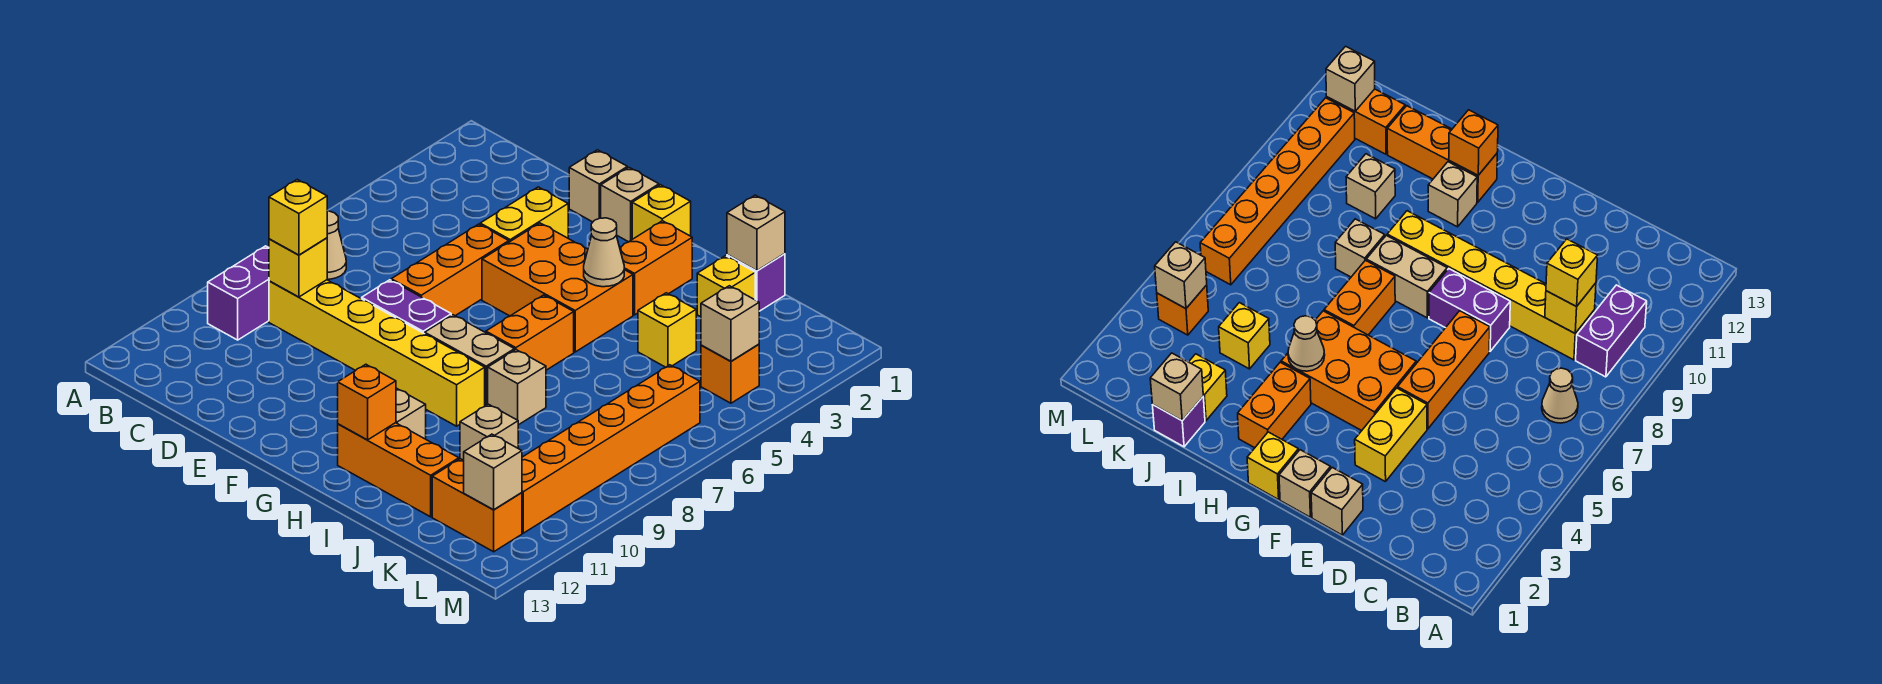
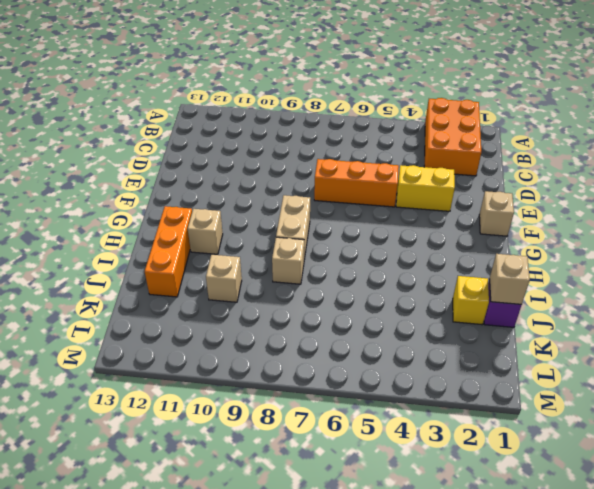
orange 2x3 brick [424,98,481,176] -> orange 2x3 brick moved to [482,223,633,352]
none -> tan 1x1 cone [327,211,346,279]
none -> purple 1x2 brick [208,246,269,340]
none -> yellow 1x6 brick [269,280,485,426]
none -> tan 1x1 brick [569,150,627,222]

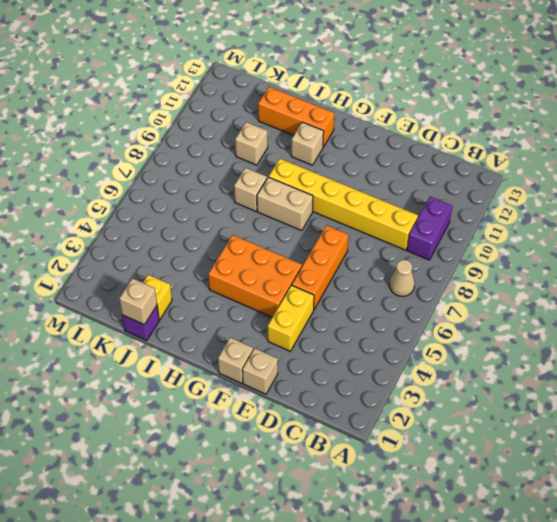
none -> purple 1x2 brick [362,280,451,334]
none -> yellow 1x1 brick [632,185,691,239]
none -> orange 1x2 brick [620,221,692,315]
none -> orange 1x2 brick [486,295,574,370]

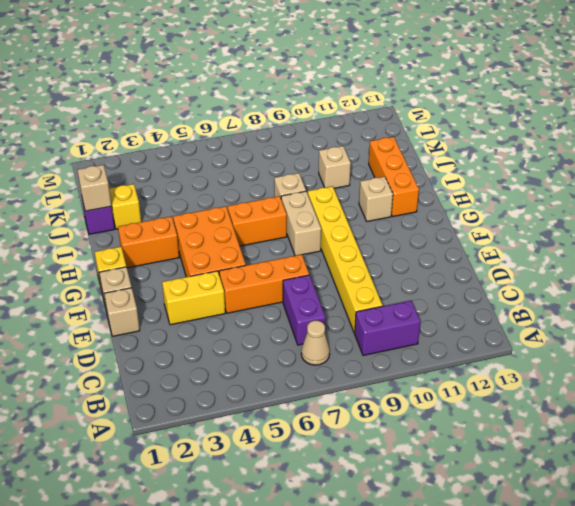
purple 1x2 brick [283,275,325,345] -> purple 1x2 brick moved to [362,280,451,334]
none -> yellow 1x1 brick [638,293,696,367]
none -> orange 1x2 brick [432,459,522,552]
none -> orange 1x1 brick [701,344,759,403]
none -> orange 1x6 brick [522,365,700,533]

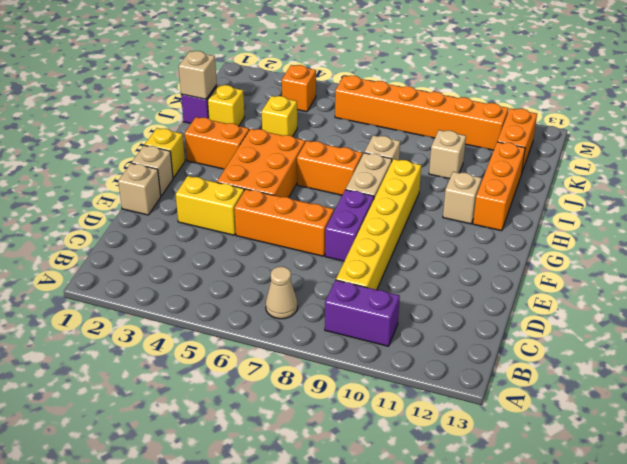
none -> yellow 1x1 brick [269,238,327,297]
none -> tan 1x1 cone [584,218,624,287]
none -> orange 1x1 brick [338,364,396,440]
none -> tan 1x1 brick [701,286,759,361]

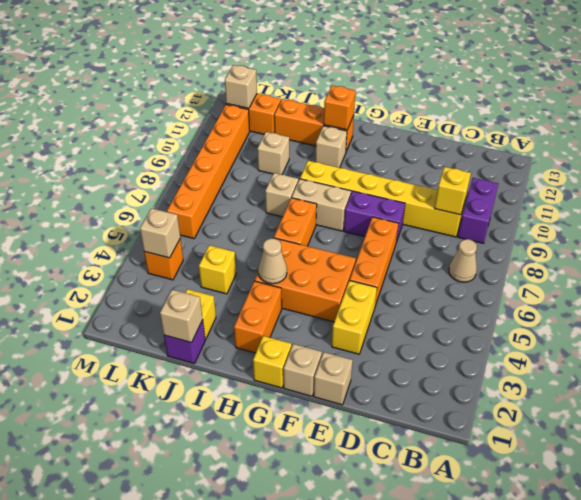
none -> yellow 1x1 brick [269,180,327,255]

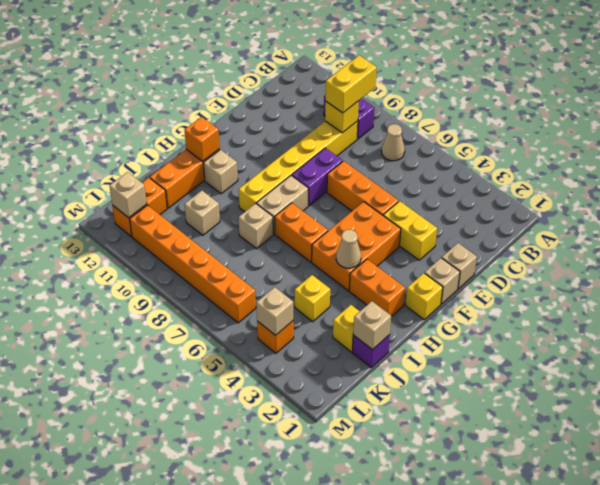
yellow 1x2 brick [326,55,377,113] -> yellow 1x1 brick [269,180,327,255]

